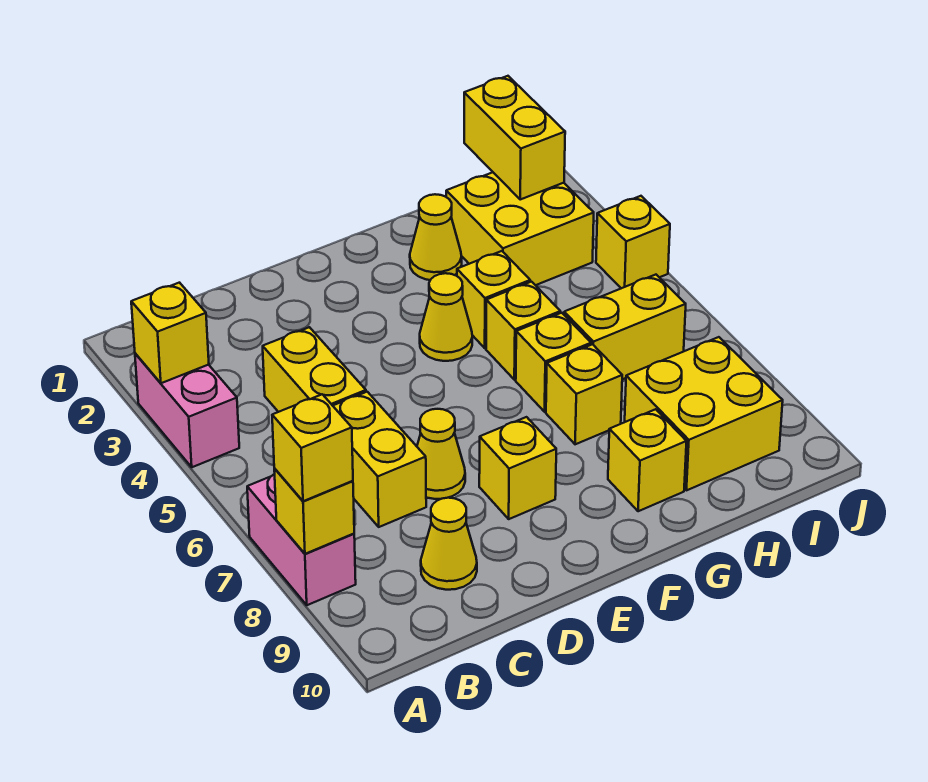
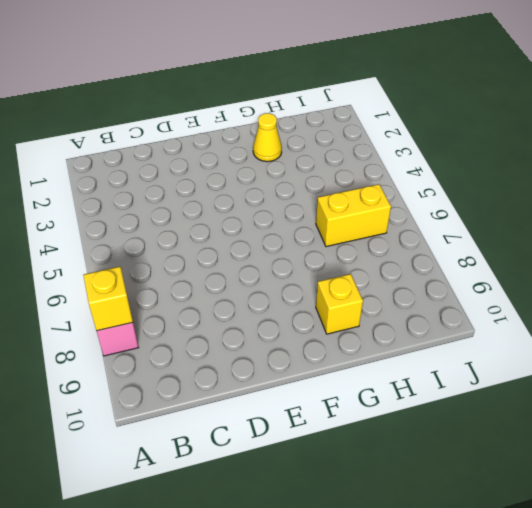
none -> pink 1x2 brick [135,353,239,467]
none -> yellow 1x2 brick [263,327,366,412]
none -> yellow 1x2 brick [333,392,426,527]

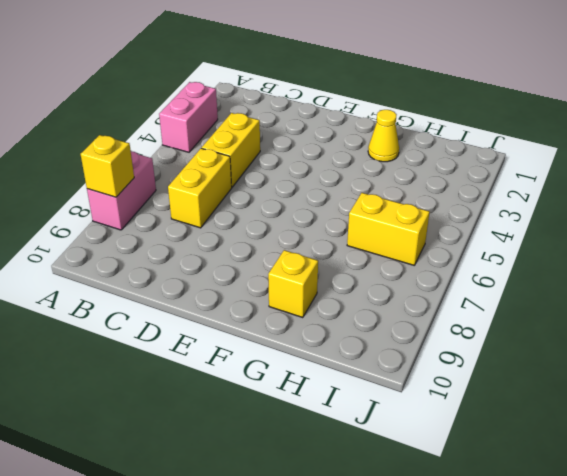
none -> yellow 1x1 cone [421,498,477,590]
none -> yellow 1x1 cone [417,409,465,499]
none -> yellow 1x1 brick [479,417,556,519]

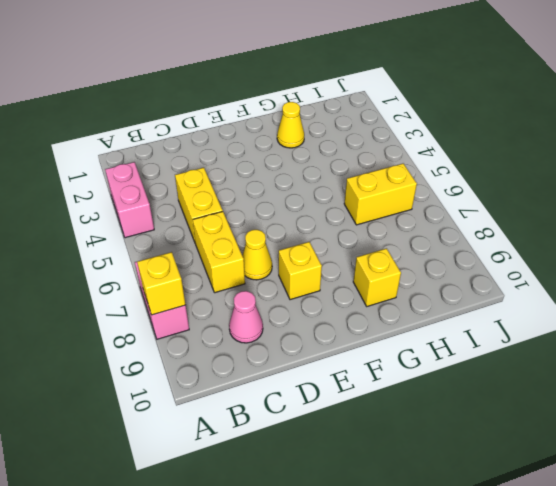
pink 1x1 cone [229,291,263,343] -> yellow 1x1 cone [421,498,477,590]
none -> yellow 1x1 cone [420,273,472,361]
none -> yellow 1x1 brick [457,251,530,348]
none -> yellow 1x1 brick [486,282,560,380]

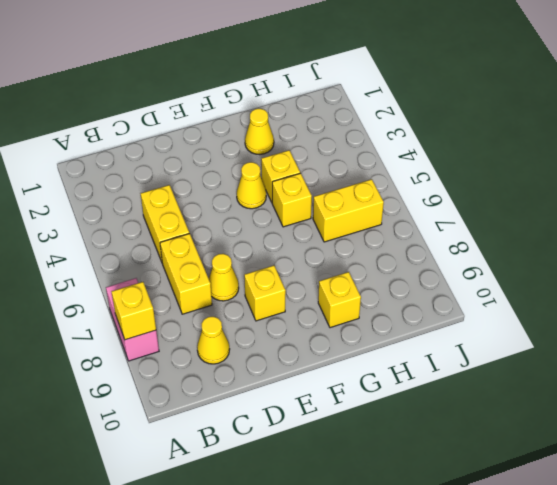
none -> pink 1x2 brick [135,353,239,467]
none -> yellow 1x1 brick [516,313,591,412]
none -> yellow 1x1 brick [546,344,622,444]

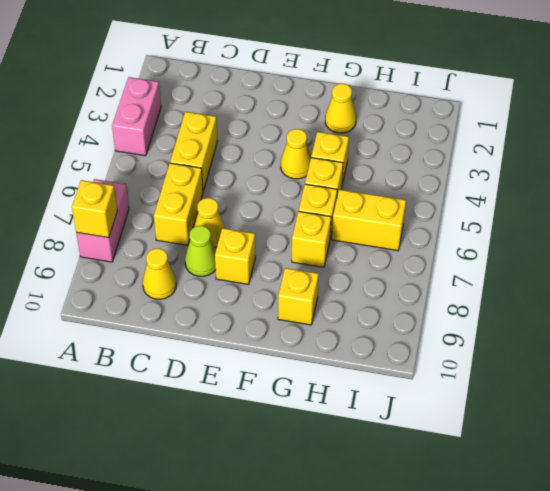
lime 1x1 cone [185,226,216,276] -> none
none -> yellow 2x2 brick [446,172,594,285]
none -> yellow 2x2 brick [625,337,783,490]
none -> yellow 1x1 brick [596,196,670,288]

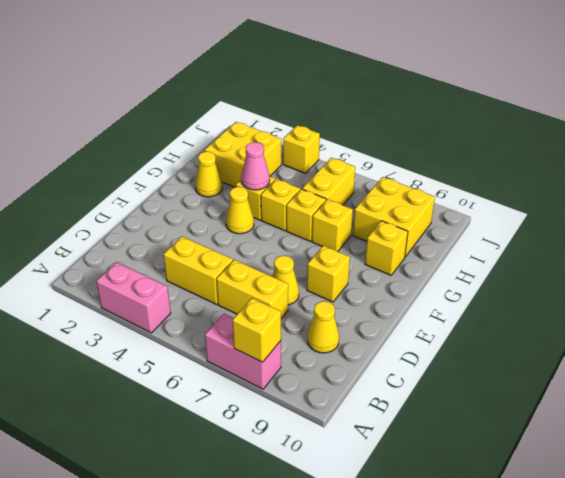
pink 1x1 cone [241,142,270,190] -> none
none -> yellow 1x1 brick [131,283,209,383]
none -> yellow 1x2 brick [464,76,565,199]
none -> yellow 1x1 brick [272,394,353,501]

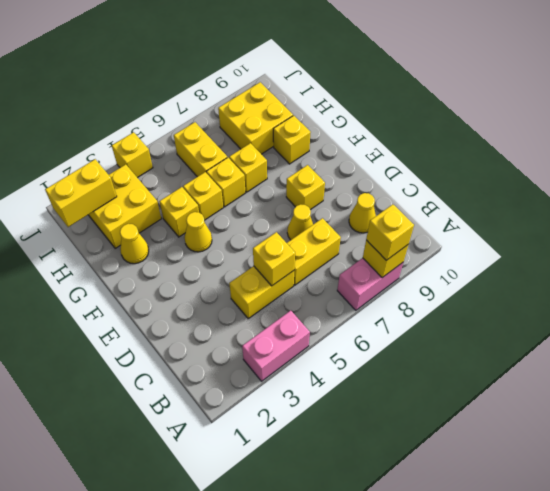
yellow 1x1 brick [253,232,295,286] -> yellow 1x1 brick moved to [131,283,209,383]

